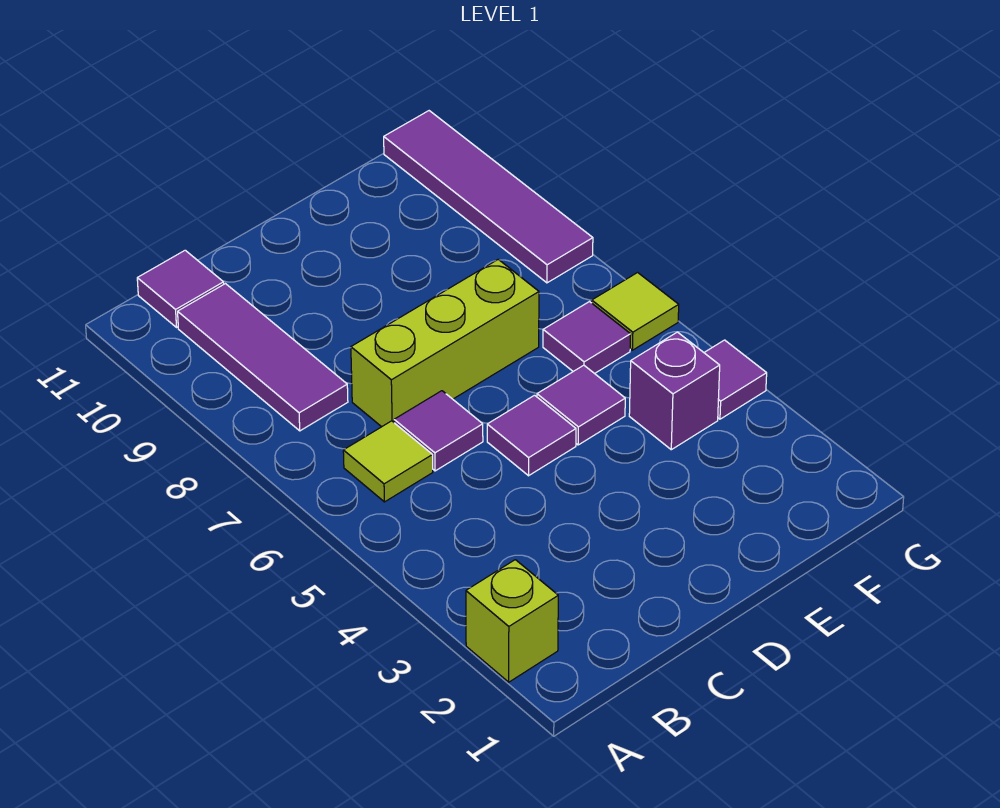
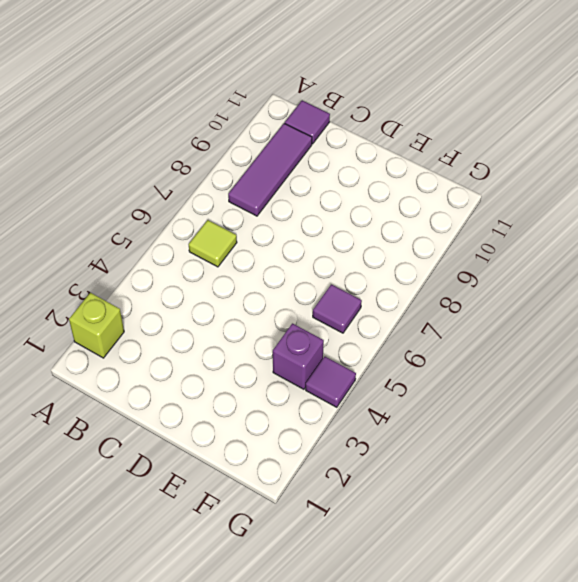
none -> purple 1x1 tile [394,391,483,471]
none -> lime 1x3 brick [351,259,539,427]
none -> purple 1x1 tile [487,395,576,476]

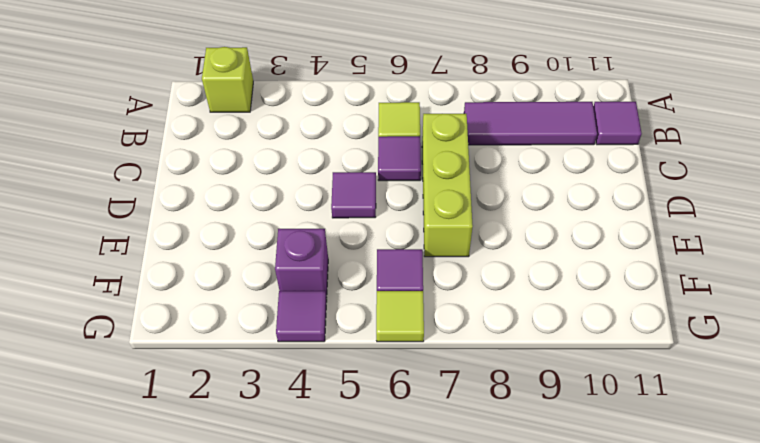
none -> purple 1x1 tile [537,365,625,445]
none -> purple 1x4 tile [384,111,593,283]

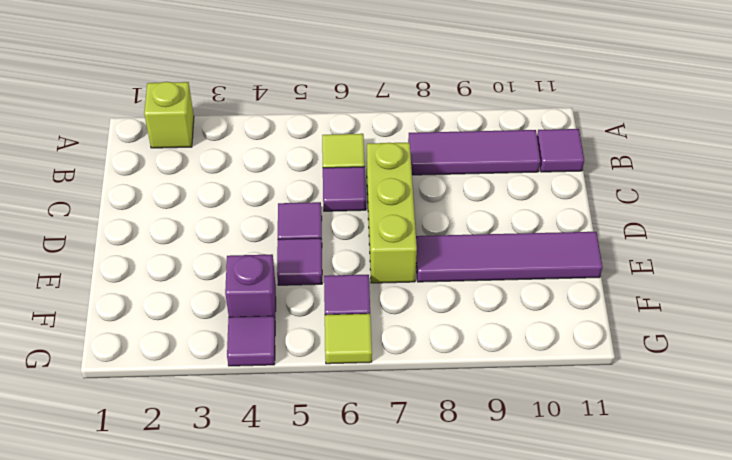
purple 1x4 tile [416,232,603,282] -> purple 1x4 tile moved to [384,111,593,283]

